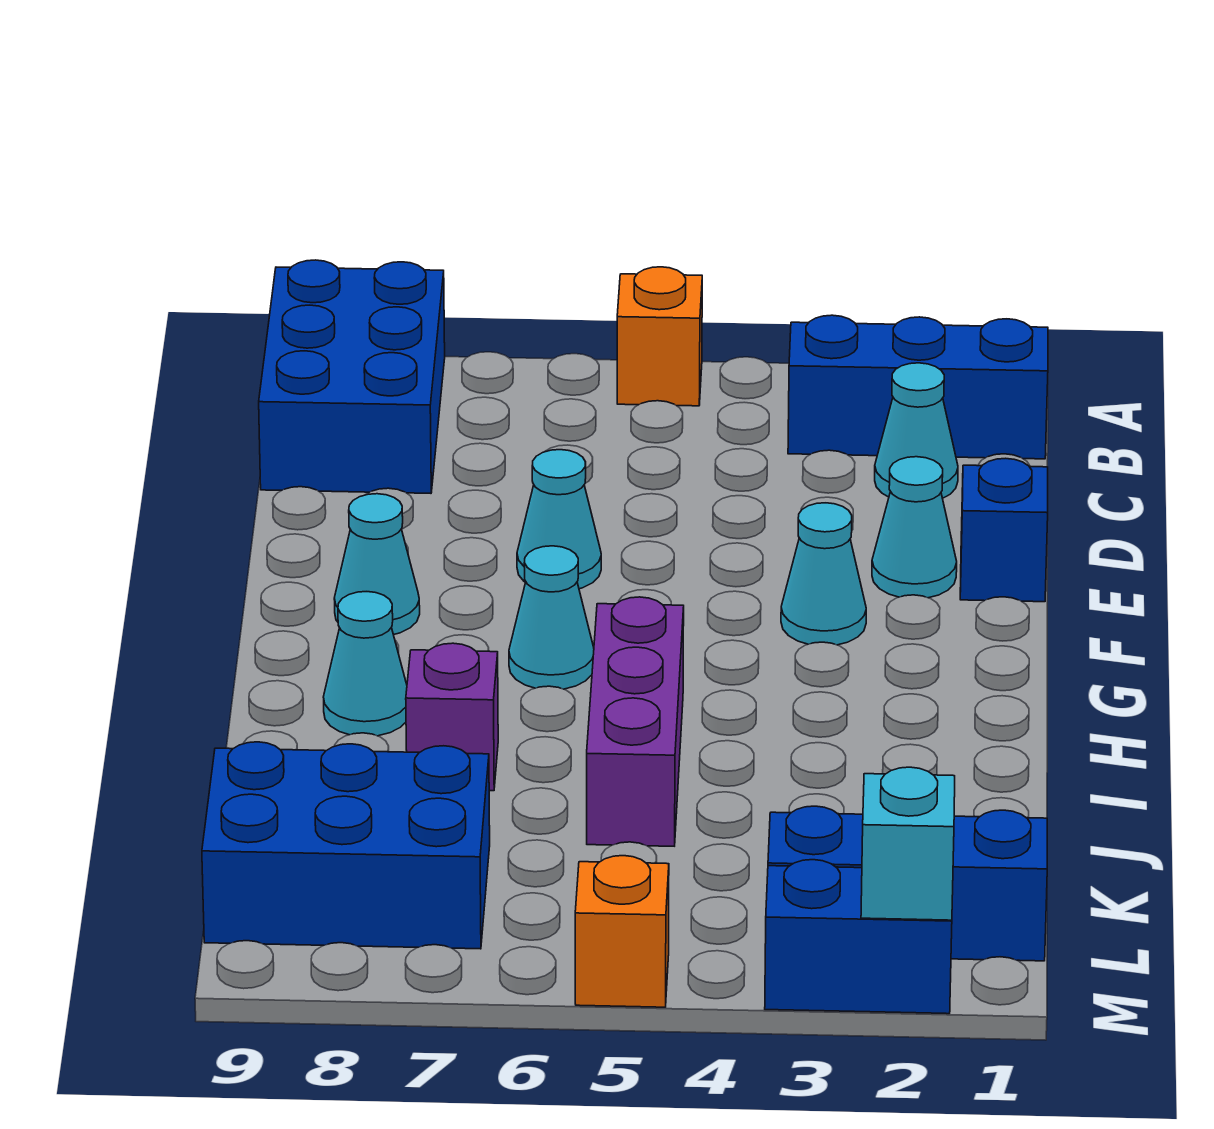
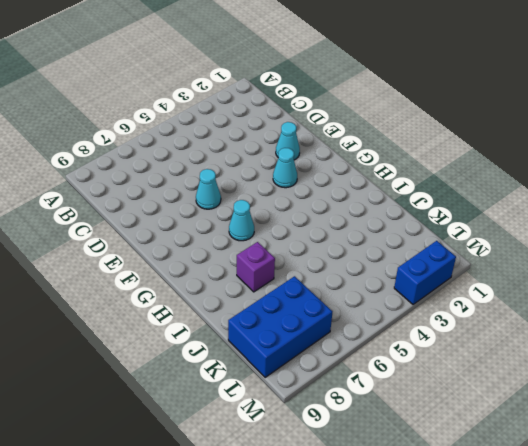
none -> orange 1x1 brick [617,267,702,406]
none -> blue 2x3 brick [259,260,445,493]
none -> blue 1x3 brick [788,315,1048,459]

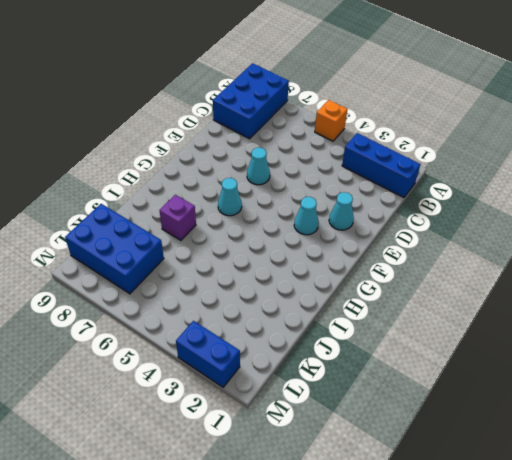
none -> cyan 1x1 cone [875,363,958,498]
none -> blue 1x1 brick [960,458,1048,602]
none -> cyan 1x1 cone [334,494,420,635]

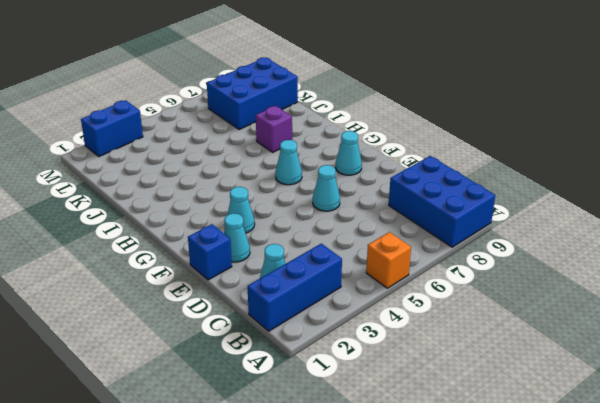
none -> purple 1x3 brick [587,597,684,846]
none -> cyan 1x1 cone [324,592,407,736]
none -> blue 1x3 brick [768,806,1047,961]

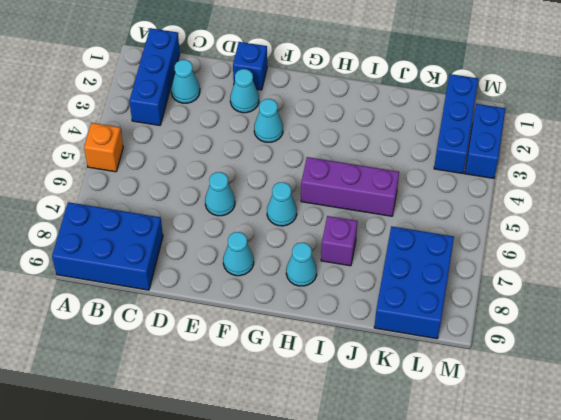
none -> orange 1x1 brick [575,856,669,1007]
none -> cyan 1x1 brick [861,767,955,920]

